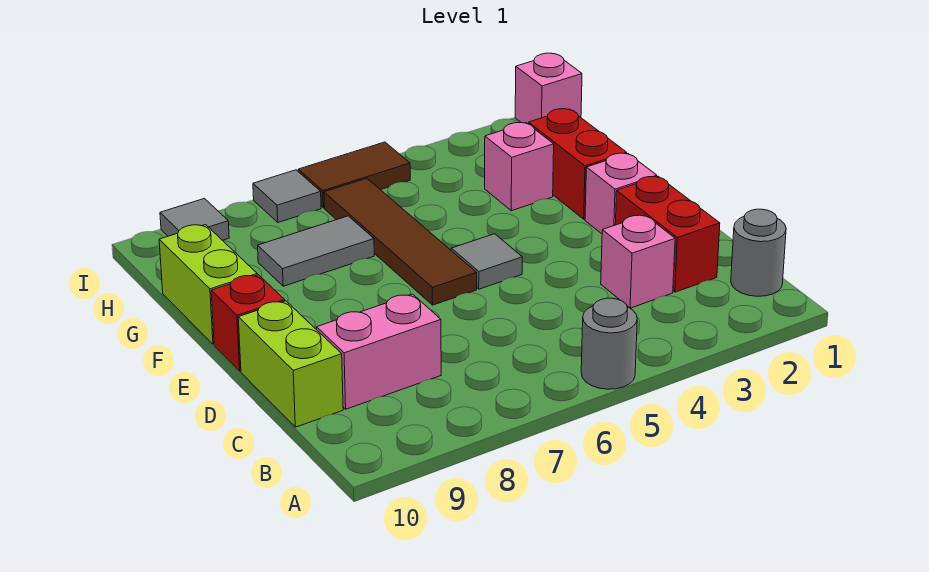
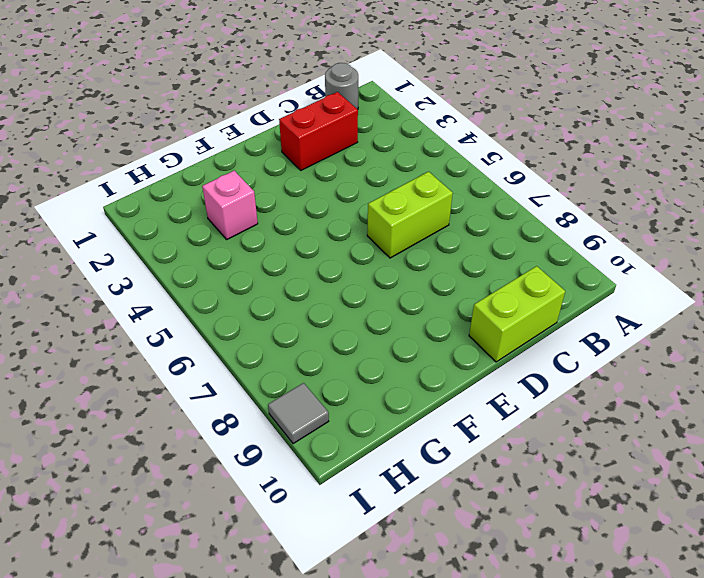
lime 1x2 brick [367,172,453,258] -> lime 1x2 brick moved to [159,225,257,344]
none -> grey 1x1 round brick [581,298,637,389]
none -> pink 1x1 brick [601,215,675,308]
none -> pink 1x2 brick [317,294,441,409]

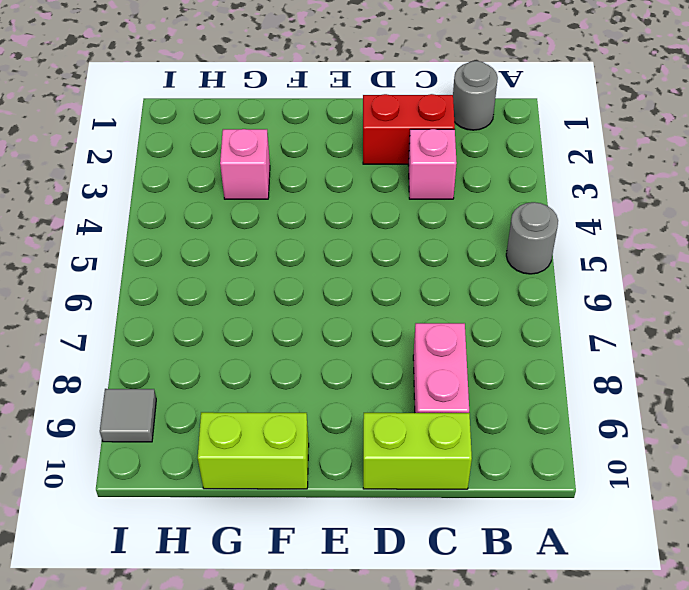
none -> pink 1x1 brick [585,153,657,234]
none -> grey 1x1 tile [451,234,522,289]
none -> brown 1x4 tile [324,178,477,305]

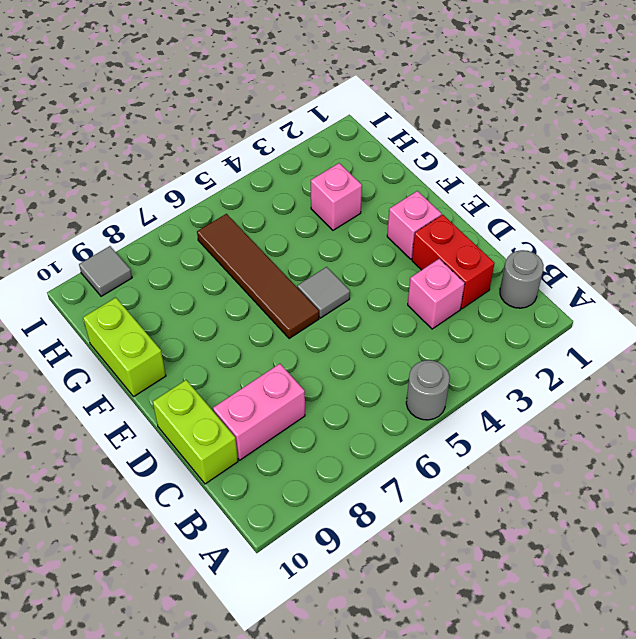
none -> red 1x1 brick [211,275,285,371]
none -> red 1x2 brick [529,109,627,219]
none -> grey 1x2 tile [258,216,374,286]

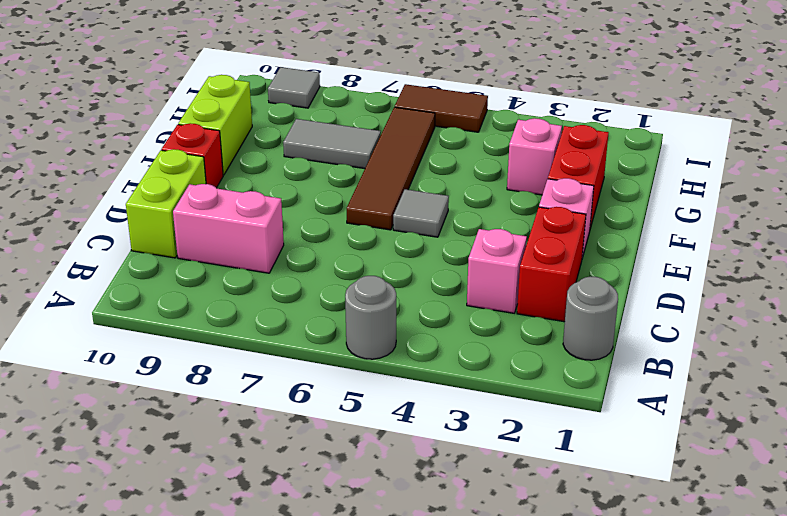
none -> pink 1x1 brick [515,53,582,124]
none -> grey 1x1 tile [253,170,321,222]

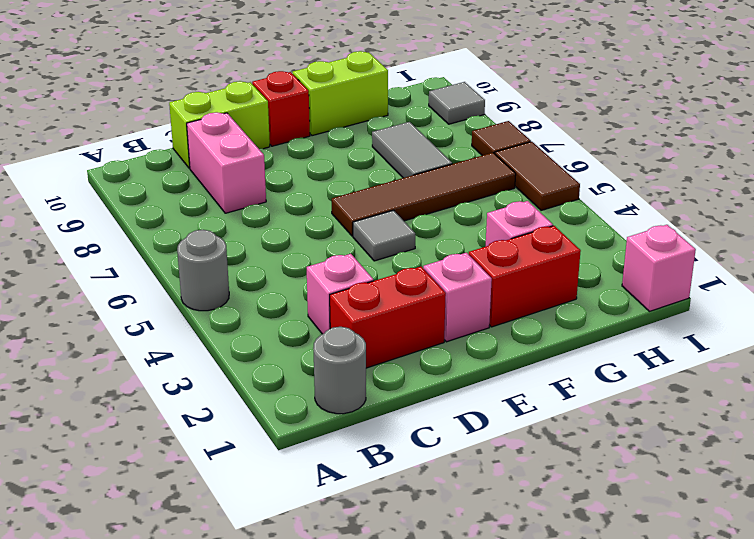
brown 1x1 tile [472,121,531,156] -> grey 1x1 tile [253,170,321,222]

